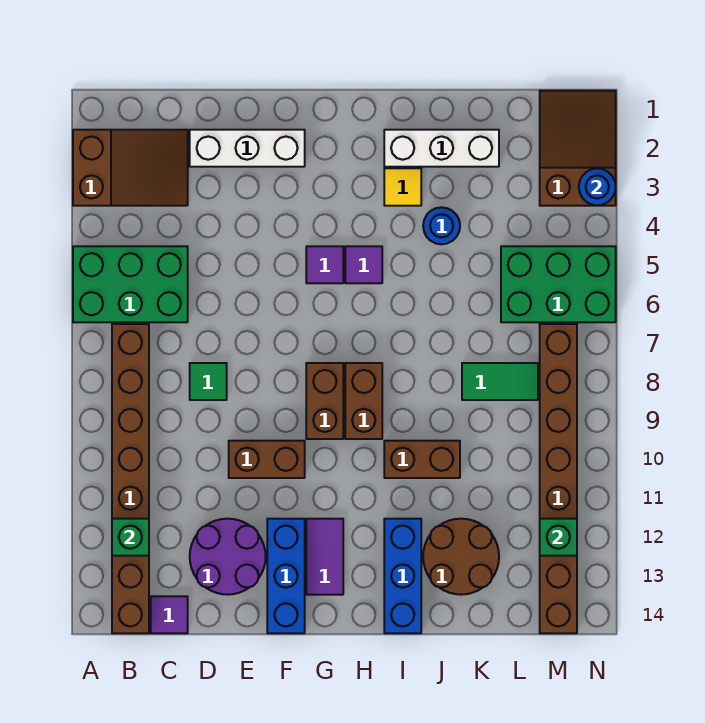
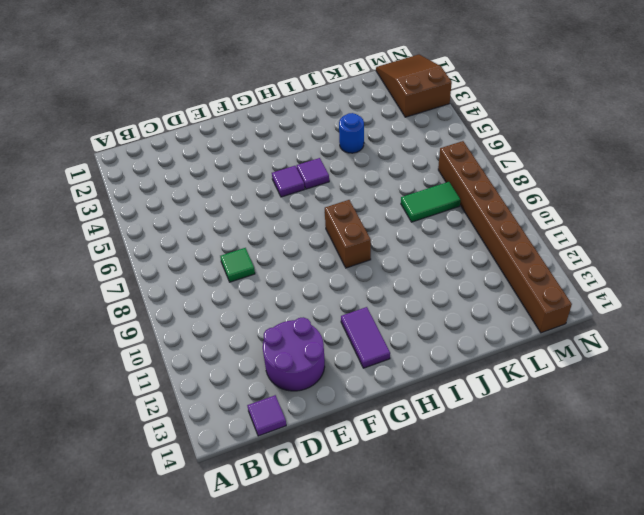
none -> brown 2x3 slope [73,130,188,206]
none -> green 2x3 brick [73,246,188,322]
none -> brown 1x8 brick [112,324,149,633]

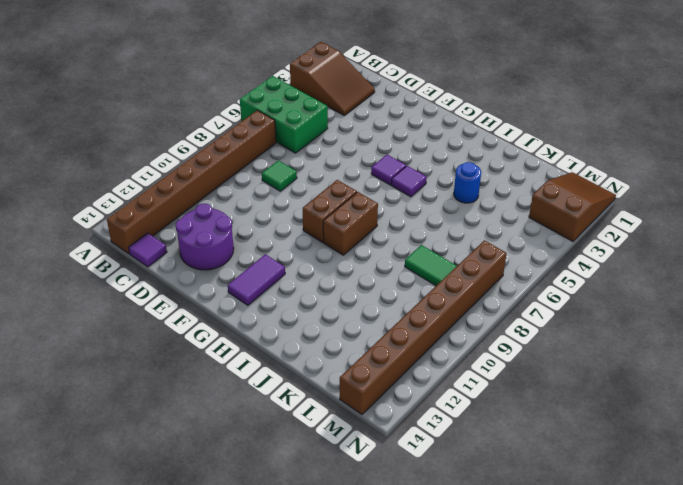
none -> white 1x3 brick [190,130,305,167]
none -> brown 1x2 brick [229,441,305,478]
none -> blue 1x3 brick [267,519,305,633]

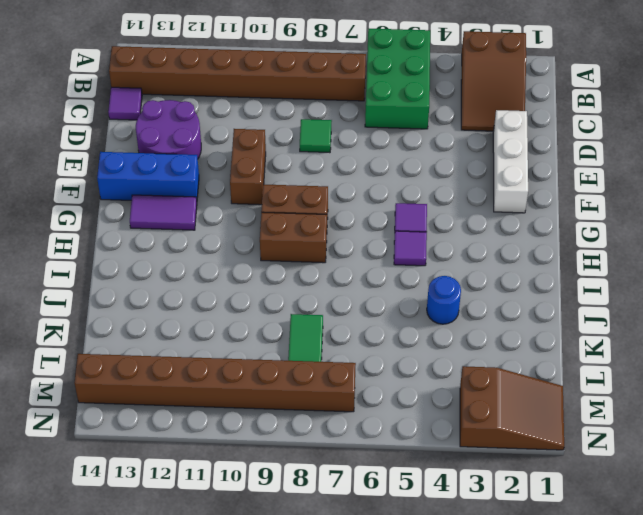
none -> white 1x3 brick [384,130,499,167]
none -> yellow 1x1 tile [384,168,421,206]
none -> brown 1x2 brick [384,441,460,478]

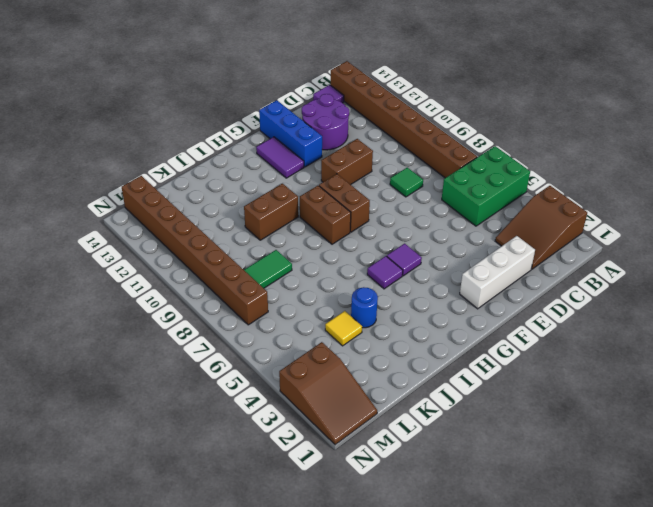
yellow 1x1 tile [325,311,362,346] -> yellow 1x1 tile moved to [384,168,421,206]
none -> white 1x3 brick [384,130,499,167]
none -> blue 1x3 brick [384,519,421,633]
none -> brown 2x2 round brick [423,519,499,595]

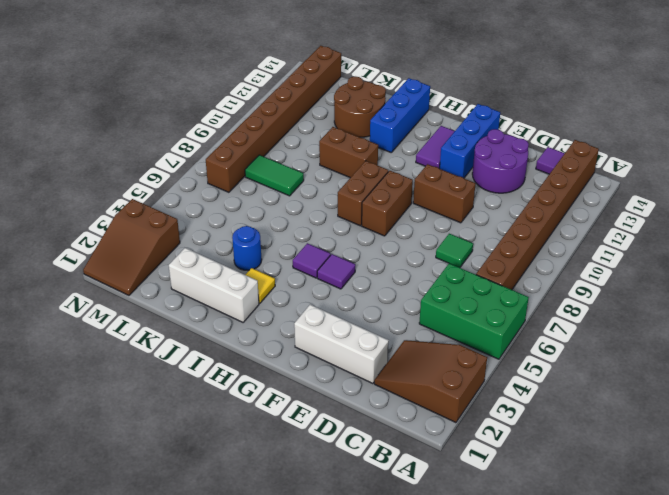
none -> green 2x3 brick [501,246,616,322]
none -> green 1x1 brick [112,519,149,556]
none -> green 1x1 brick [540,519,577,556]

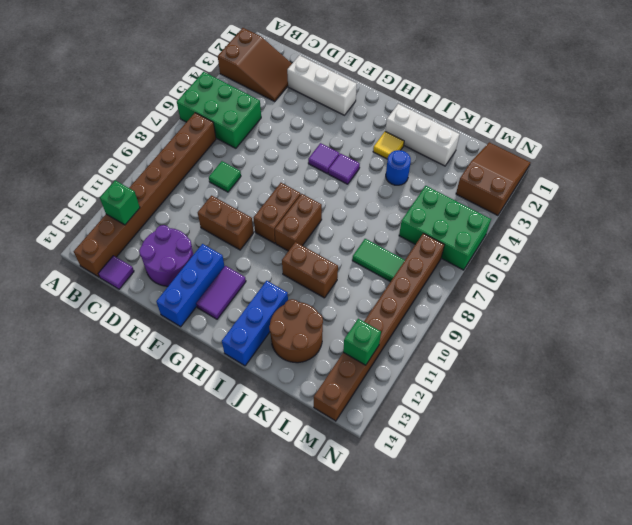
none -> blue 1x1 round brick [579,169,616,205]

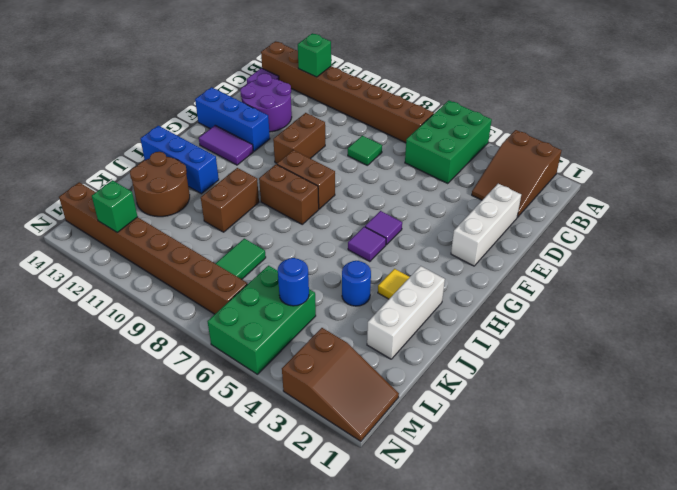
blue 1x1 round brick [278,258,309,306] -> blue 1x1 round brick moved to [579,169,616,205]

